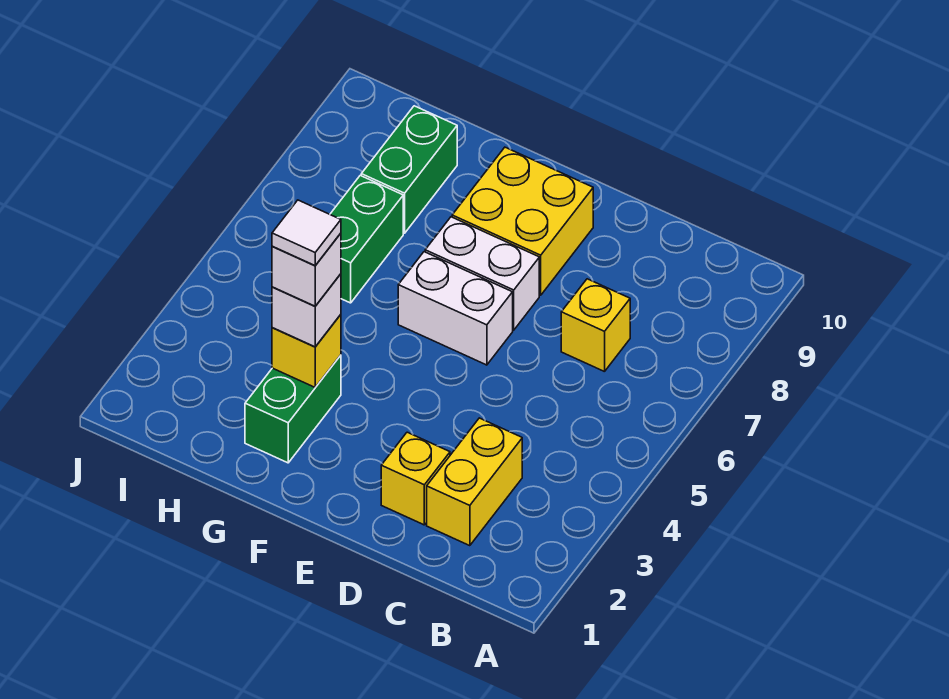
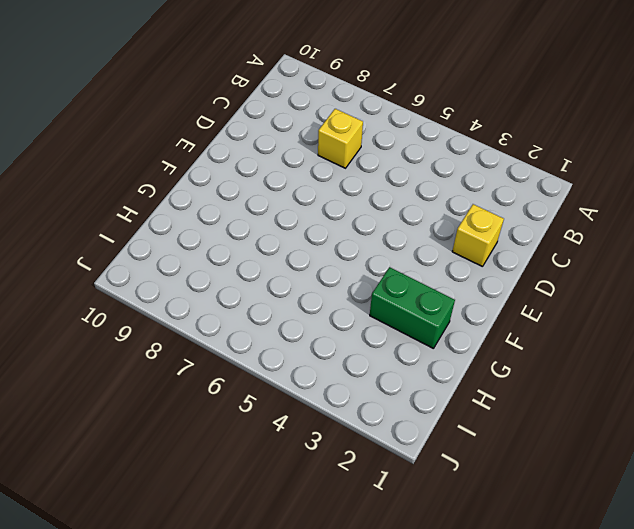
none -> yellow 1x2 brick [427,418,522,546]
none -> white 1x2 brick [398,252,513,365]
none -> white 1x2 brick [425,217,539,330]

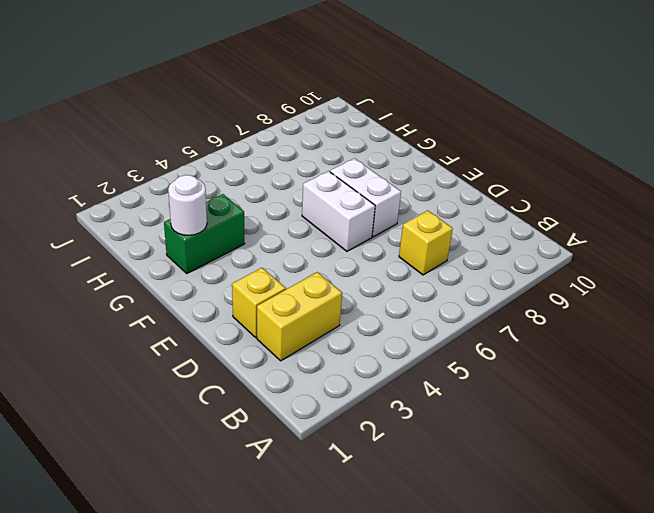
white 1x1 round brick [168,175,207,235] -> none
none -> yellow 2x2 brick [452,147,593,295]
none -> green 1x2 brick [330,175,403,303]
none -> green 1x2 brick [361,106,457,233]

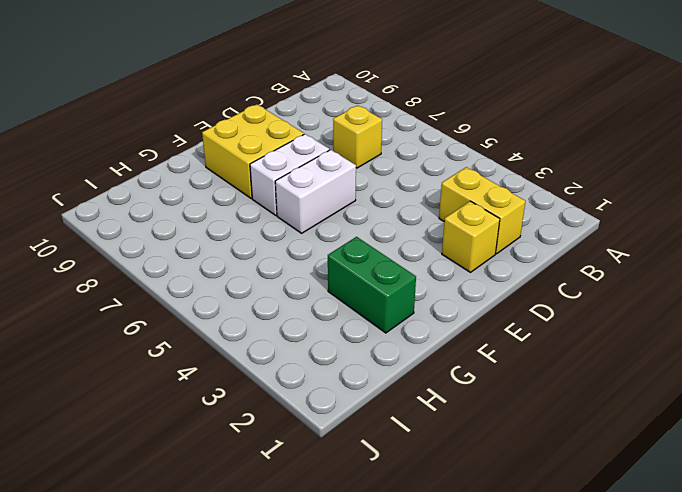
none -> green 1x2 brick [330,175,403,303]
none -> green 1x2 brick [361,106,457,233]
none -> yellow 1x1 brick [272,315,341,387]

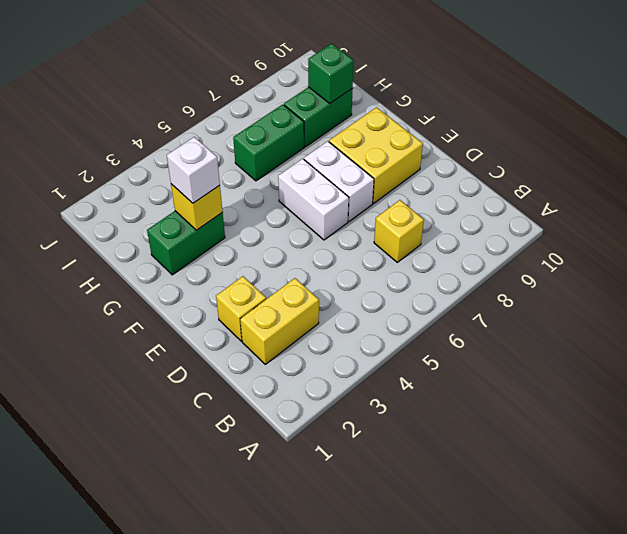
green 1x1 brick [308,44,354,103] -> none
none -> white 1x1 brick [272,233,341,306]
none -> white 1x1 tile [272,200,341,265]

